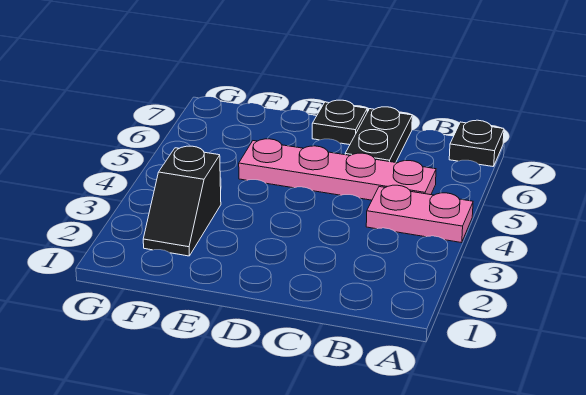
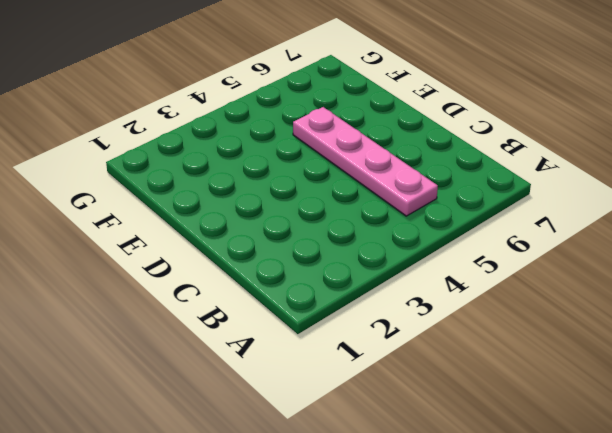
none -> pink 1x2 plate [366,185,473,243]
none -> black 1x1 plate [449,120,504,167]

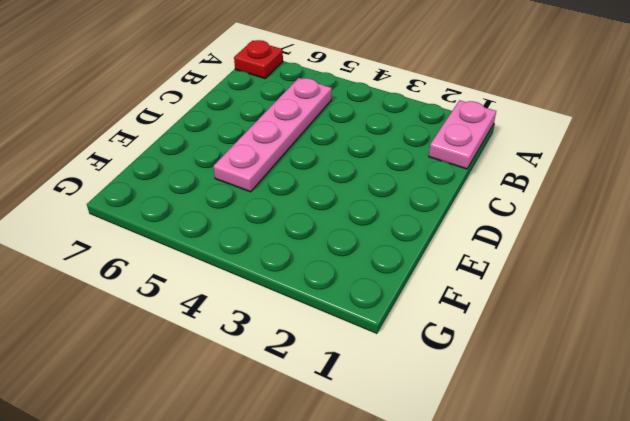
pink 1x2 plate [429,100,496,169] -> pink 1x2 plate moved to [366,185,473,243]
red 1x1 plate [234,40,283,78] -> black 1x1 plate [449,120,504,167]
none -> black 1x2 plate [345,107,412,163]
none -> black 1x1 plate [312,100,367,145]

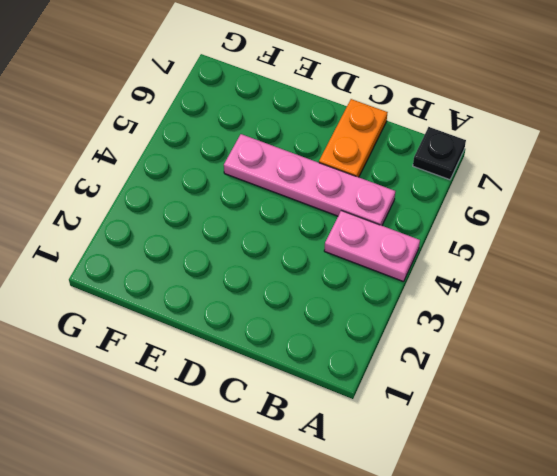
orange 1x2 plate [319,99,388,177] -> black 1x2 plate [345,107,412,163]
none -> black 1x1 plate [312,100,367,145]
none -> black 1x2 slope [143,146,221,256]

